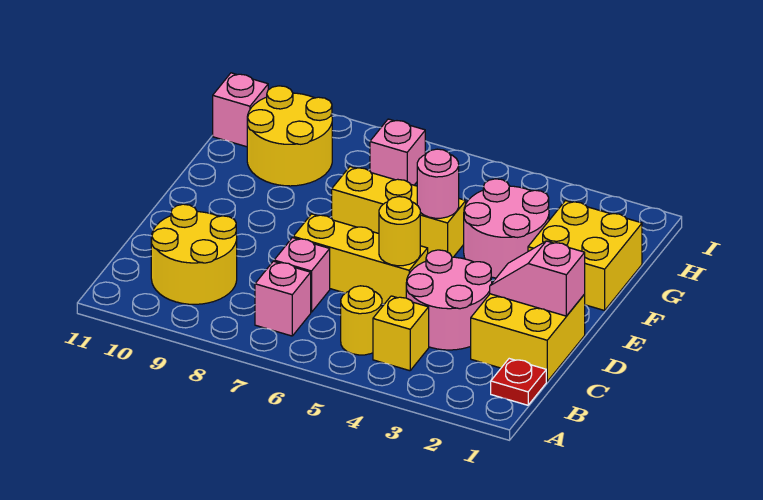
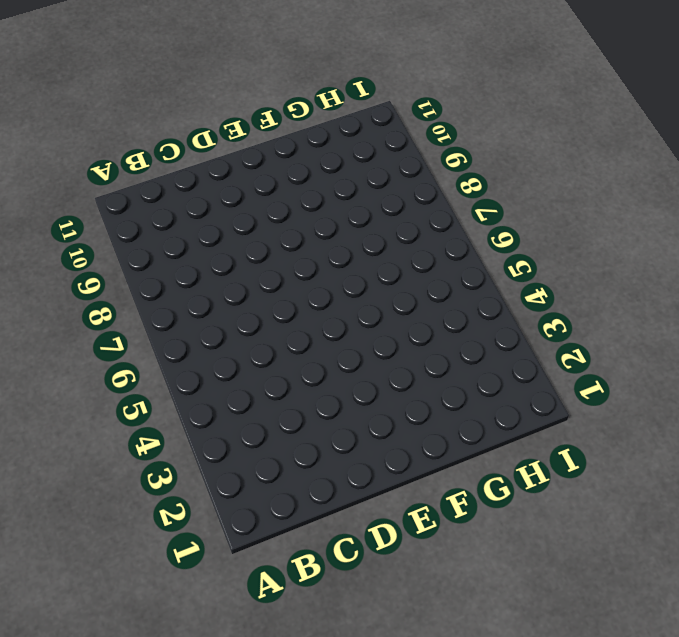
none -> red 1x1 plate [491,359,546,405]
none -> yellow 1x1 brick [373,296,429,371]
none -> yellow 1x1 round brick [341,286,382,355]

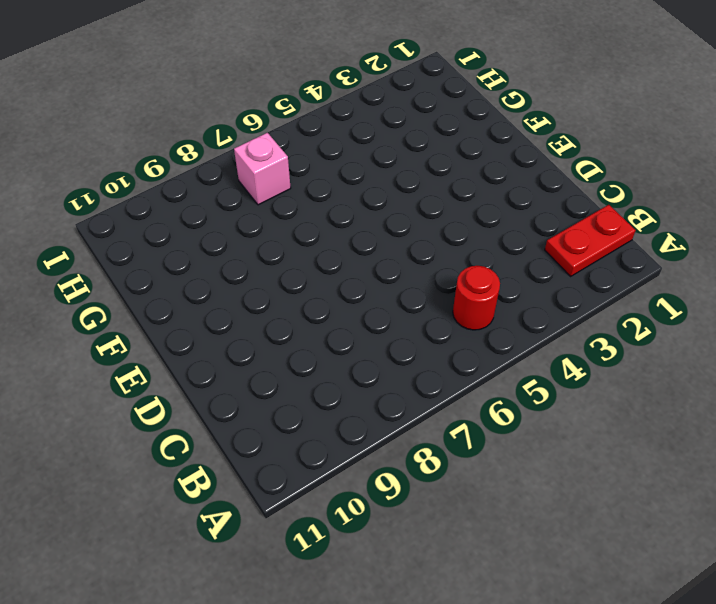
red 1x2 plate [545,205,636,276] -> red 1x1 plate [491,359,546,405]
red 1x1 round brick [453,266,500,330] -> yellow 1x1 round brick [341,286,382,355]
none -> yellow 1x1 brick [373,296,429,371]
none -> pink 1x1 brick [255,261,311,336]
none -> yellow 2x2 round brick [151,204,237,304]

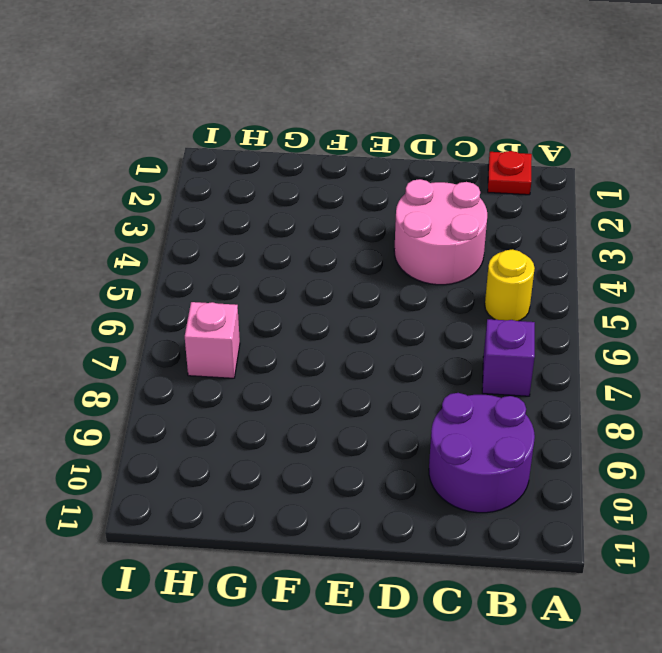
purple 1x1 brick [482,319,535,396] -> pink 1x1 brick [255,261,311,336]
purple 2x2 round brick [429,393,535,513] -> yellow 2x2 round brick [151,204,237,304]
none -> yellow 1x1 brick [373,296,429,371]
none -> yellow 2x2 brick [471,294,585,382]
none -> pink 1x1 brick [274,238,330,312]

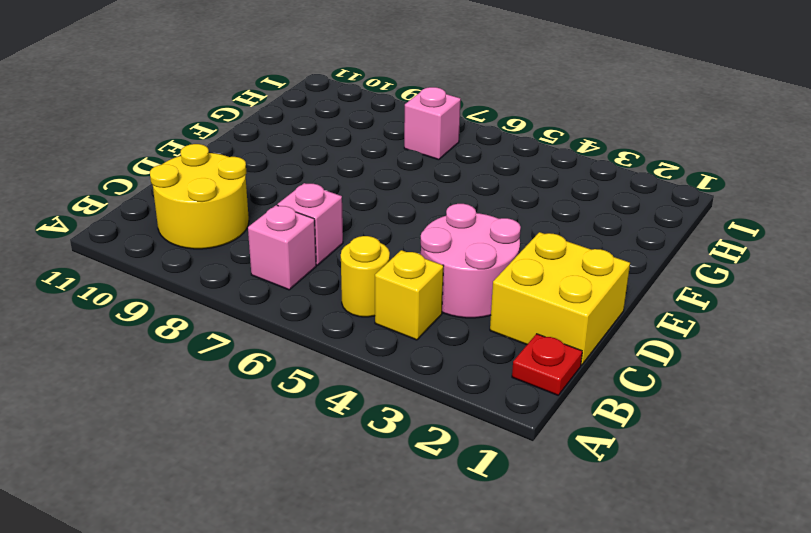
none -> yellow 1x3 brick [293,214,428,304]
none -> yellow 2x2 brick [528,201,642,310]
none -> pink 2x2 round brick [464,179,549,278]

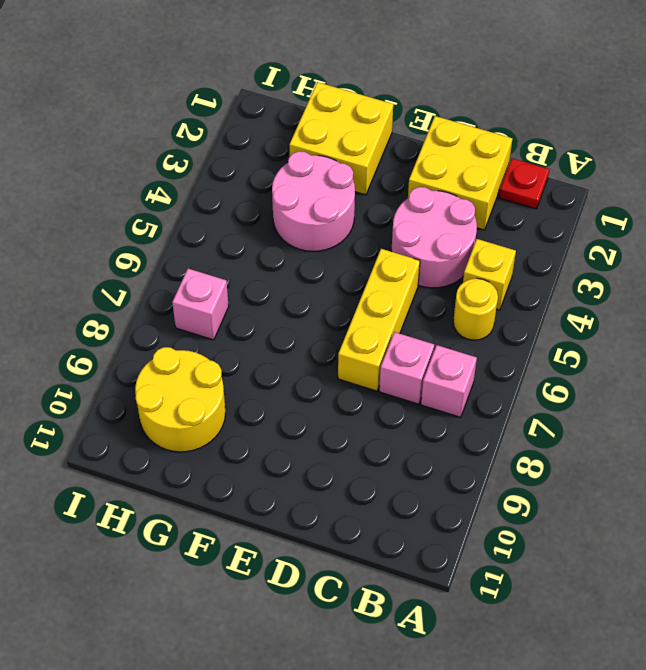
none -> yellow 2x2 round brick [151,204,237,304]
none -> yellow 1x3 brick [332,167,466,257]
none -> pink 1x1 brick [213,73,268,147]

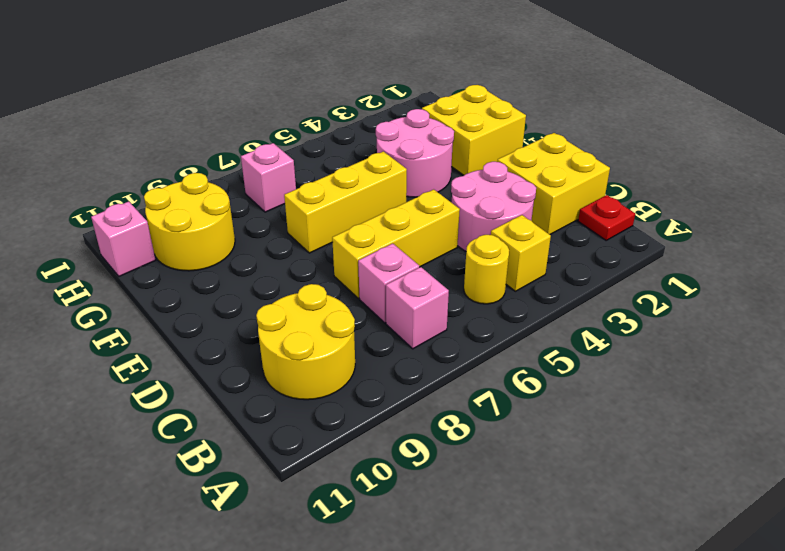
none -> pink 1x2 slope [490,241,585,316]
none -> yellow 1x1 round brick [379,197,420,266]
none -> pink 1x1 round brick [417,149,459,218]

